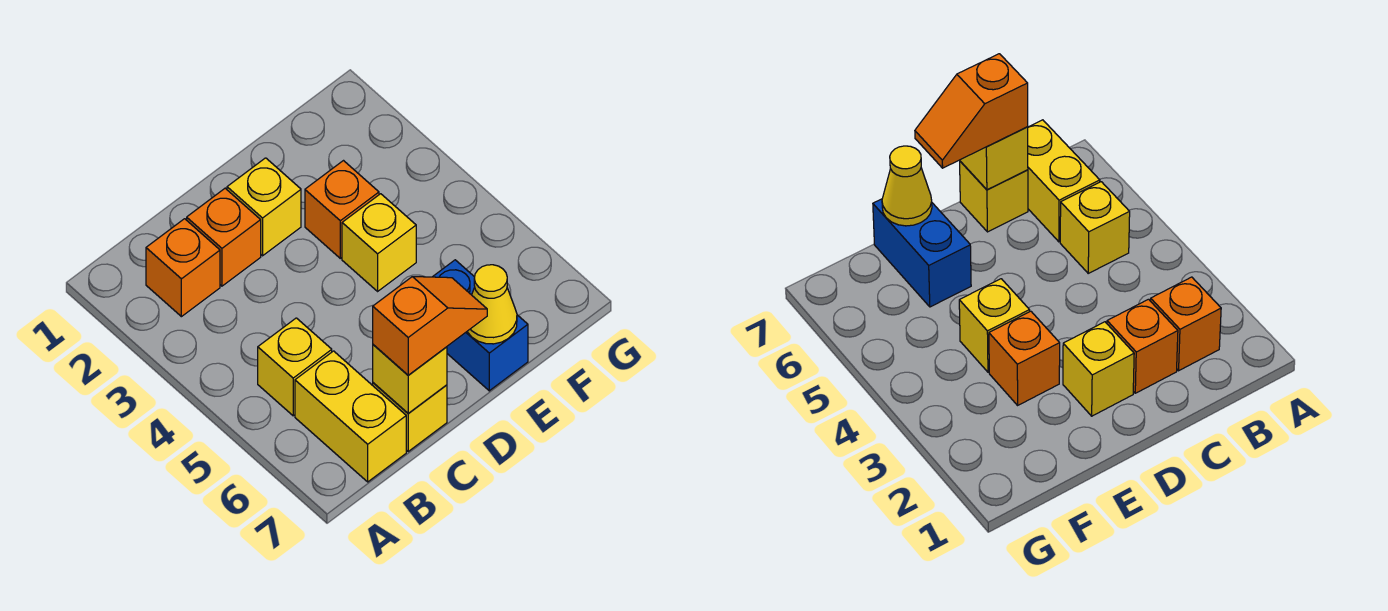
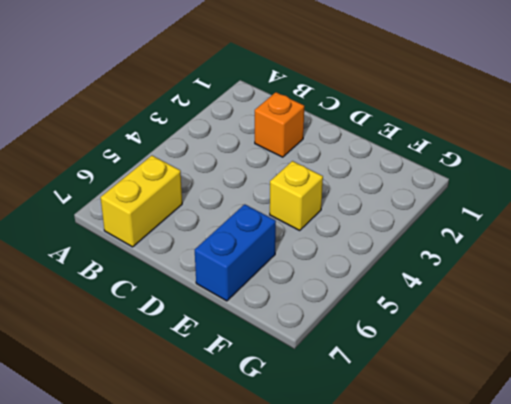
none -> orange 1x1 brick [146,219,220,317]
none -> yellow 1x1 brick [258,318,332,416]
none -> yellow 1x1 brick [373,383,447,451]

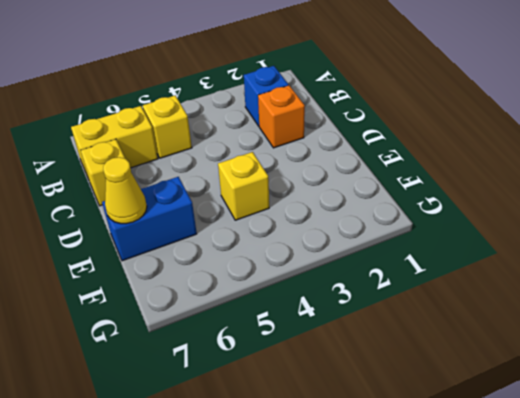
blue 1x1 brick [244,66,289,126] -> orange 1x1 brick [146,219,220,317]
none -> yellow 1x1 brick [227,158,301,256]
none -> orange 1x1 brick [305,161,379,258]
none -> yellow 1x1 brick [373,345,447,413]

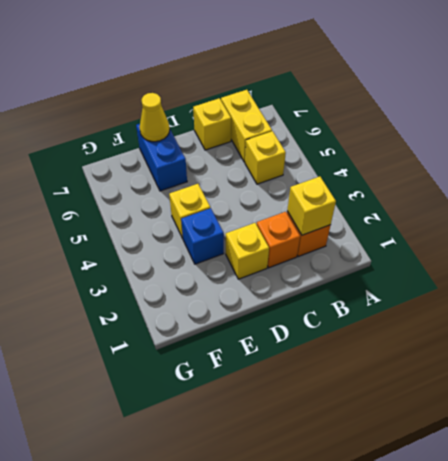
yellow 1x1 brick [287,177,336,235] -> yellow 1x1 brick moved to [373,345,447,413]
blue 1x1 brick [181,208,224,264] -> orange 1x1 brick [305,161,379,258]
none -> orange 1x2 slope [373,277,487,375]

